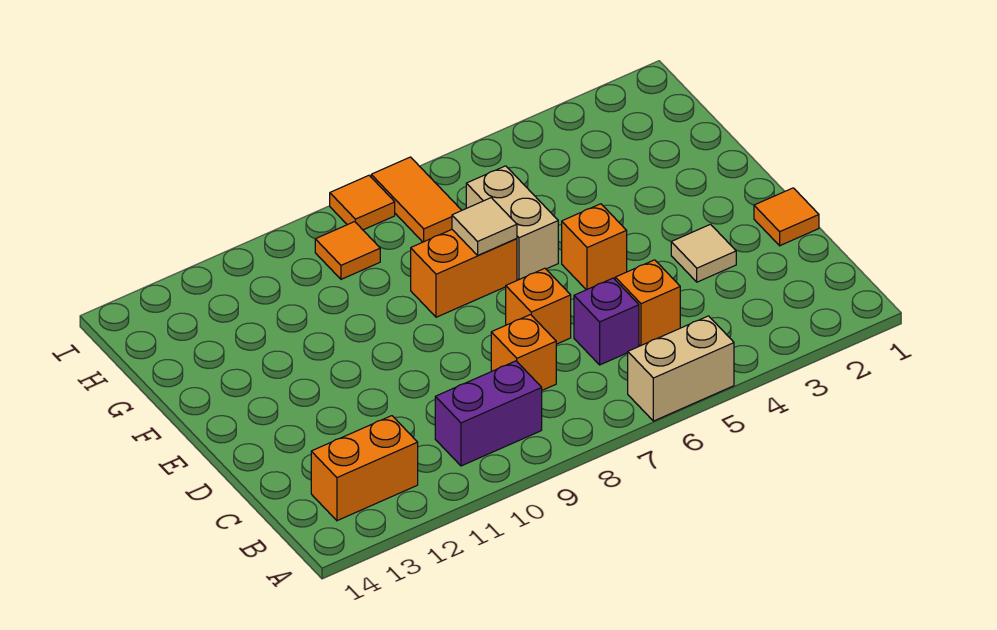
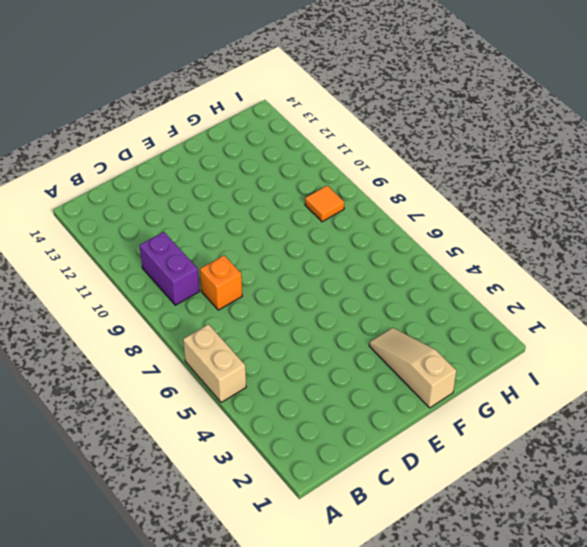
tan 1x3 slope [369,328,456,408] -> none
none -> orange 1x2 brick [311,416,418,521]
none -> orange 1x1 brick [615,260,680,346]
none -> purple 1x1 brick [574,278,639,365]

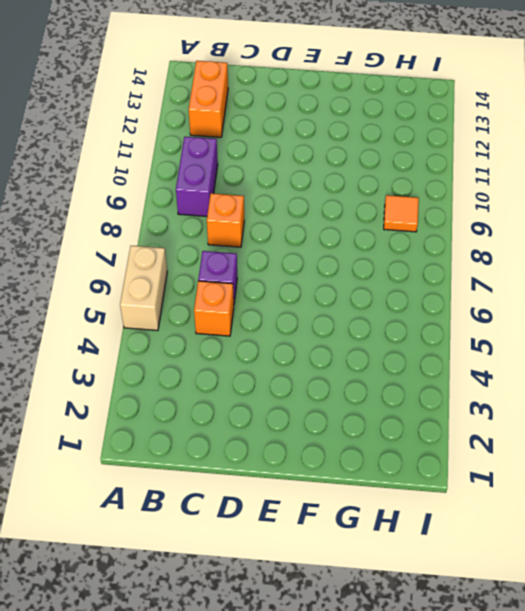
none -> orange 1x1 tile [754,188,819,246]
none -> tan 1x1 tile [671,224,736,282]
none -> orange 1x1 brick [506,268,571,344]

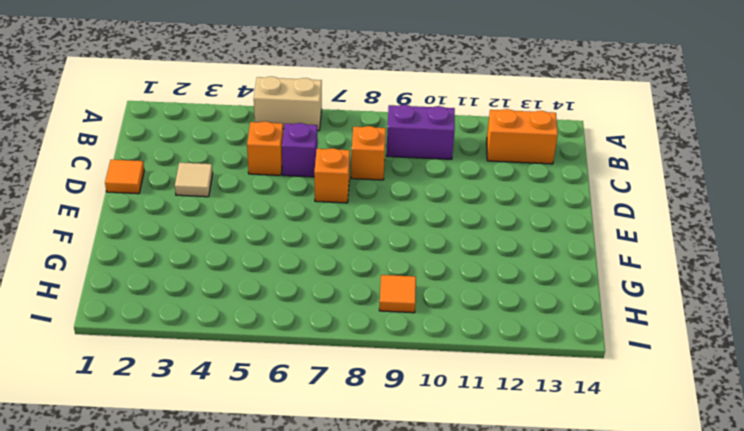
none -> orange 1x1 brick [562,204,627,290]
none -> tan 1x2 brick [466,166,558,280]
none -> orange 1x2 brick [411,230,517,317]

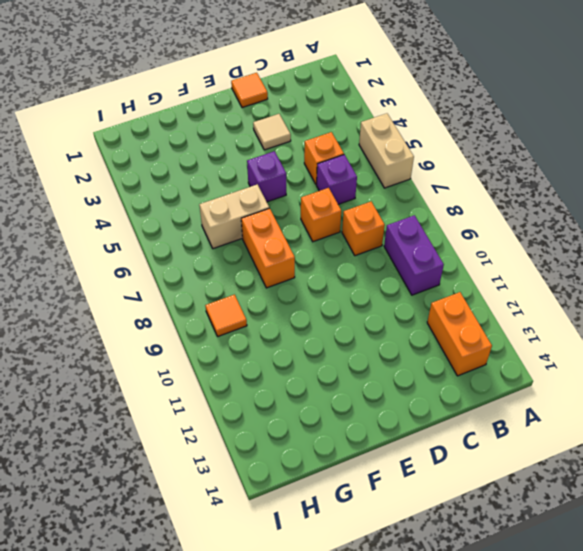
purple 1x1 brick [247,151,286,202] -> orange 1x1 brick [562,204,627,290]
none -> orange 1x2 tile [371,157,462,242]
none -> orange 1x1 tile [330,175,395,230]
none -> tan 1x1 tile [452,198,517,255]

